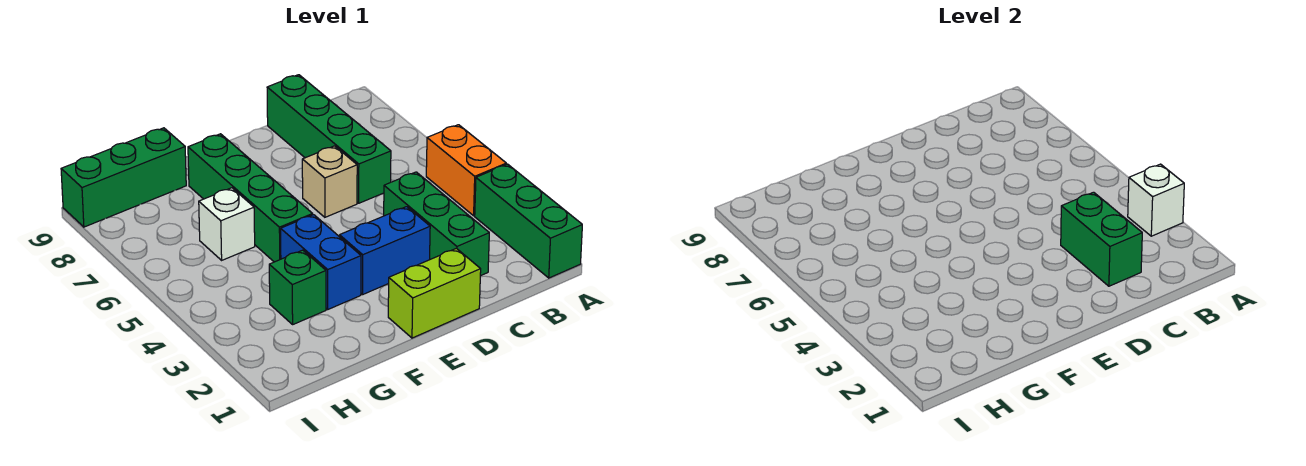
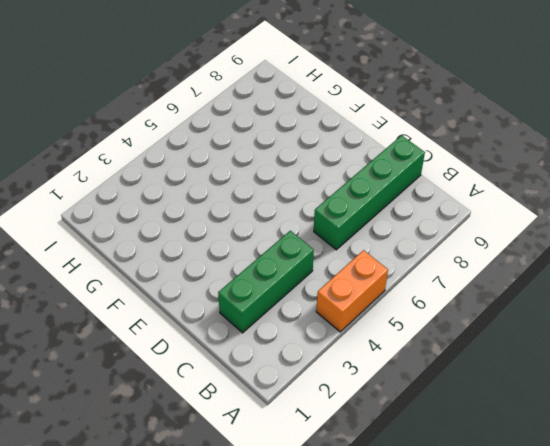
none -> green 1x3 brick [475,164,582,278]
none -> lime 1x2 brick [388,248,481,338]
none -> blue 1x2 brick [339,207,430,295]

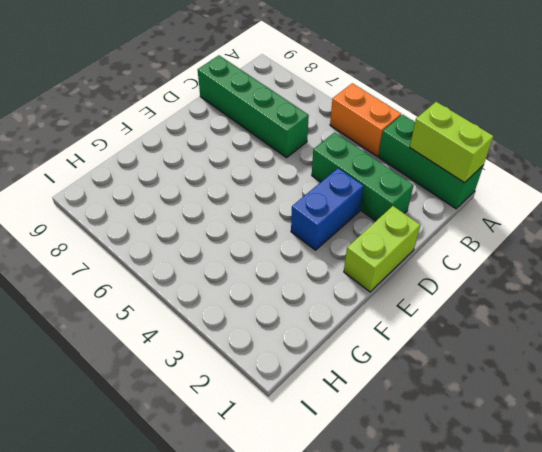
lime 1x2 brick [410,102,493,183] -> none
none -> tan 1x1 brick [302,146,357,217]
none -> blue 1x2 brick [281,215,361,309]
none -> green 1x4 brick [188,134,313,262]

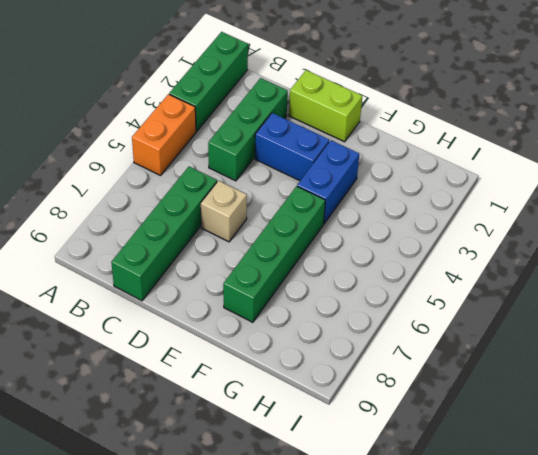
none -> green 1x1 brick [269,250,326,324]
none -> white 1x1 brick [199,188,255,260]
none -> green 1x3 brick [61,128,186,227]

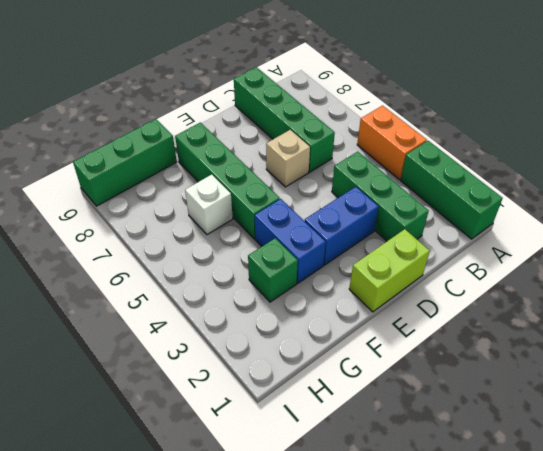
none -> white 1x1 brick [1128,164,1184,236]
none -> green 1x2 brick [1061,192,1142,286]

